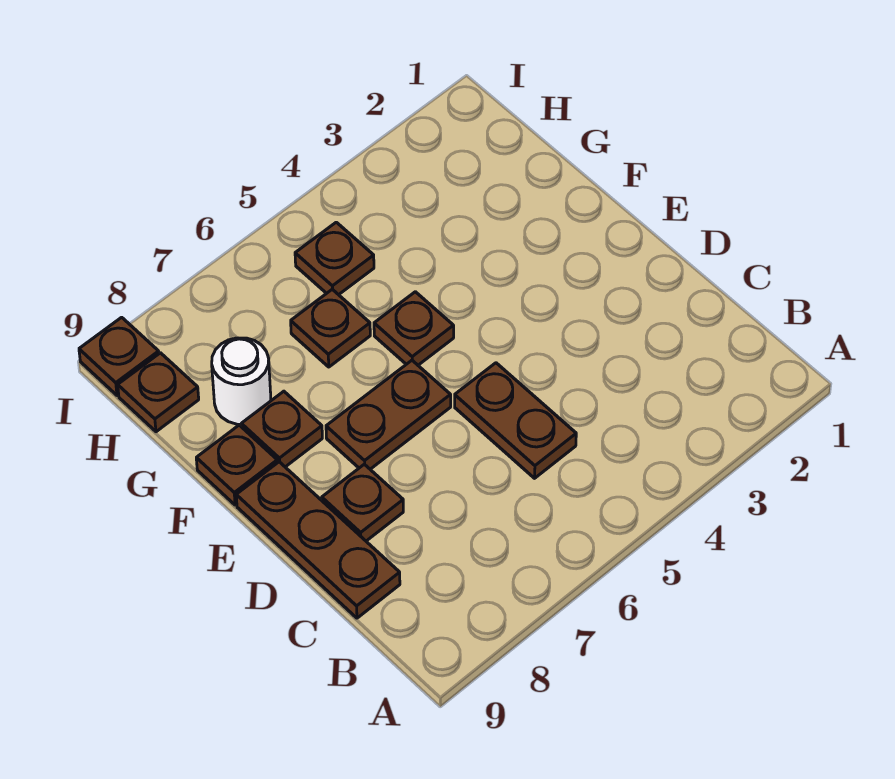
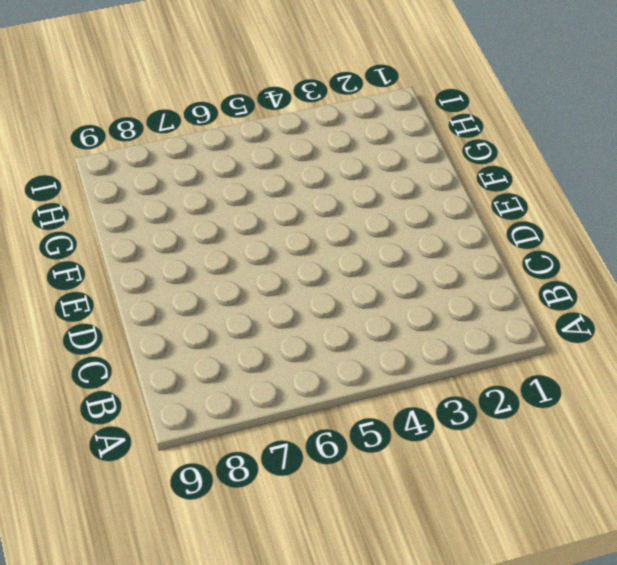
none -> brown 1x2 plate [455,363,576,478]
none -> brown 1x3 plate [236,462,400,618]
none -> brown 1x1 plate [322,464,403,541]

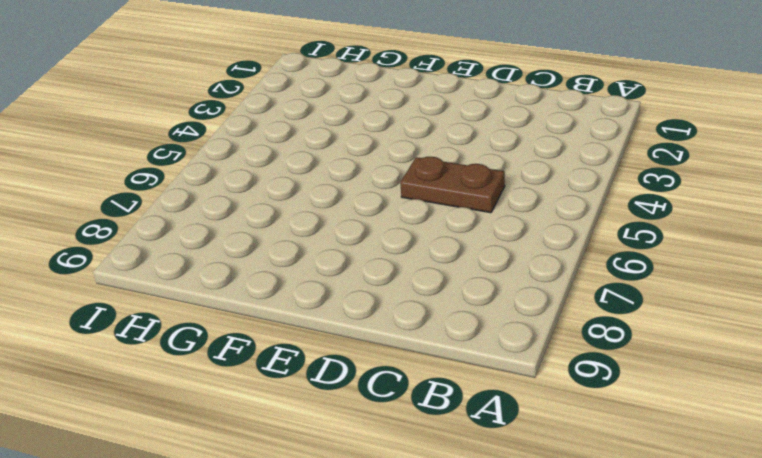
none -> brown 1x3 plate [236,462,400,618]
none -> brown 1x1 plate [322,464,403,541]
none -> brown 1x2 plate [326,360,451,469]

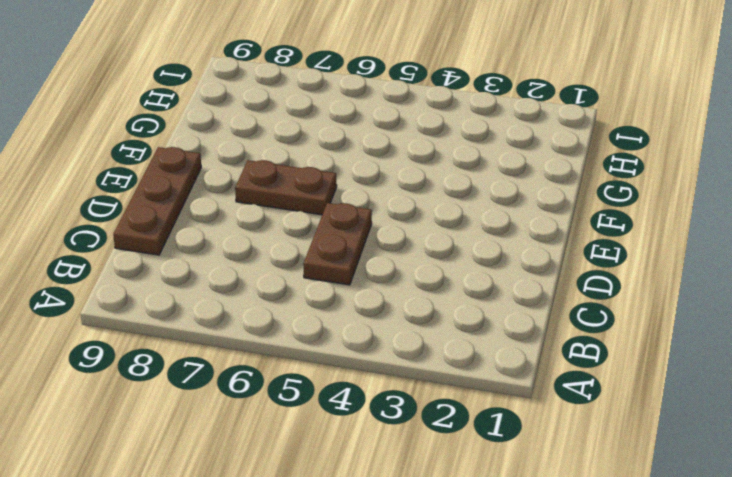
none -> brown 1x1 plate [322,464,403,541]
none -> brown 1x1 plate [374,292,454,365]
none -> brown 1x1 plate [241,391,322,467]

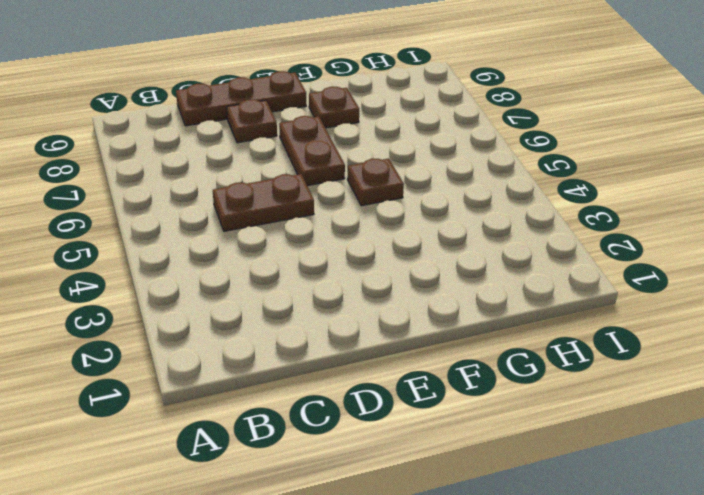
none -> brown 1x1 plate [196,425,277,505]
none -> brown 1x1 plate [291,289,370,367]
none -> white 1x1 round brick [212,338,271,424]

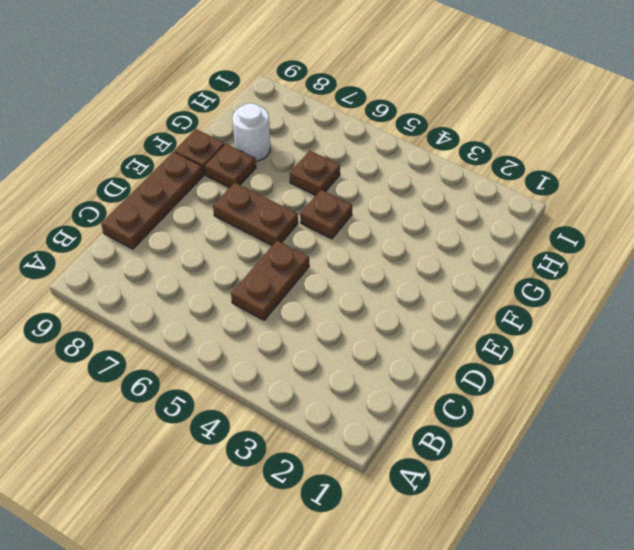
none -> brown 1x1 plate [322,464,403,541]
none -> brown 1x1 plate [295,222,374,295]
none -> brown 1x1 plate [118,353,199,432]

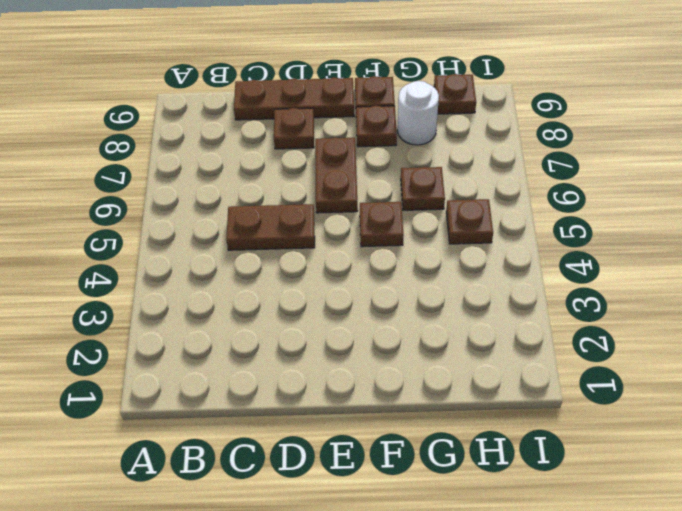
none -> brown 1x1 plate [79,317,159,395]

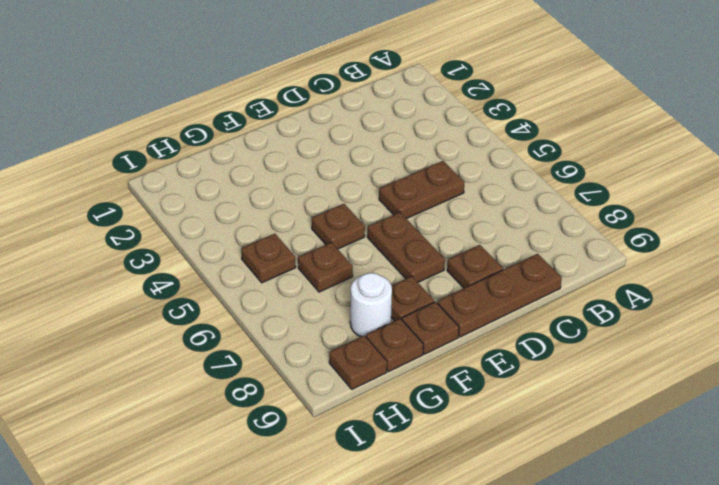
brown 1x1 plate [366,319,423,372] -> brown 1x1 plate moved to [79,317,159,395]

